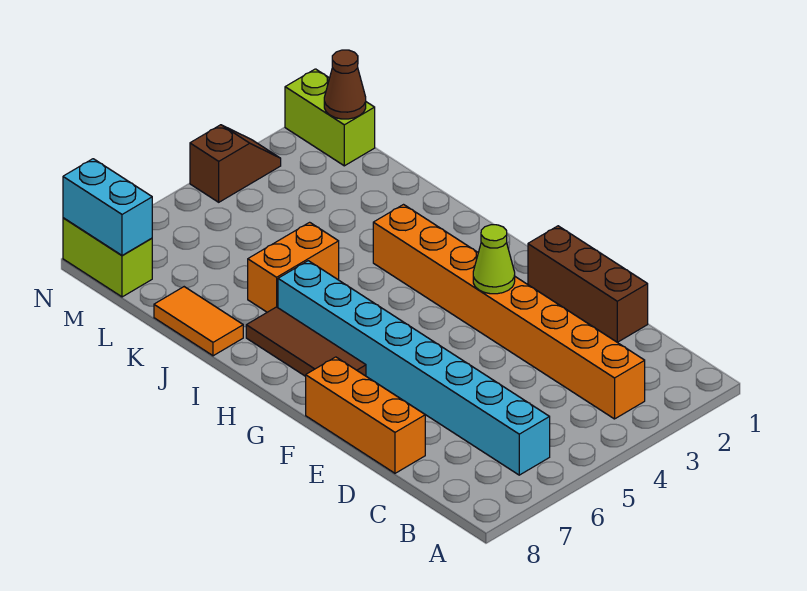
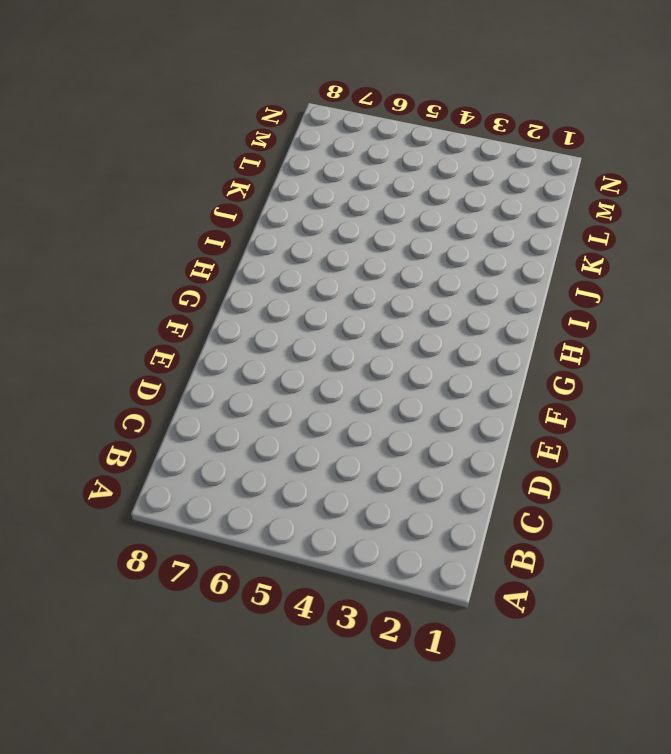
none -> orange 1x8 brick [373,205,645,419]
none -> cyan 1x8 brick [278,261,550,475]
none -> brown 1x3 brick [528,226,648,342]

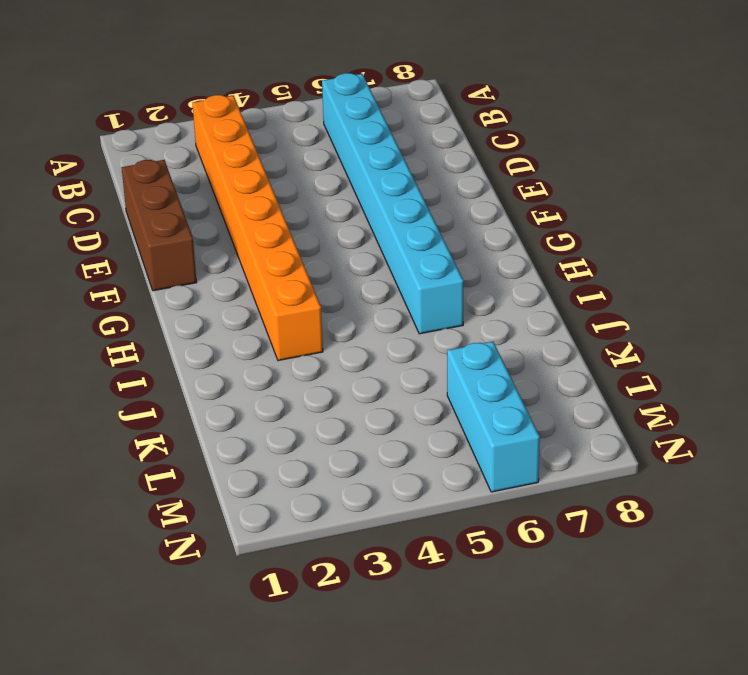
cyan 1x3 brick [447,342,540,492] -> none
none -> orange 1x3 brick [306,357,425,473]
none -> brown 1x3 tile [246,307,366,376]
none -> orange 1x2 brick [248,222,339,312]

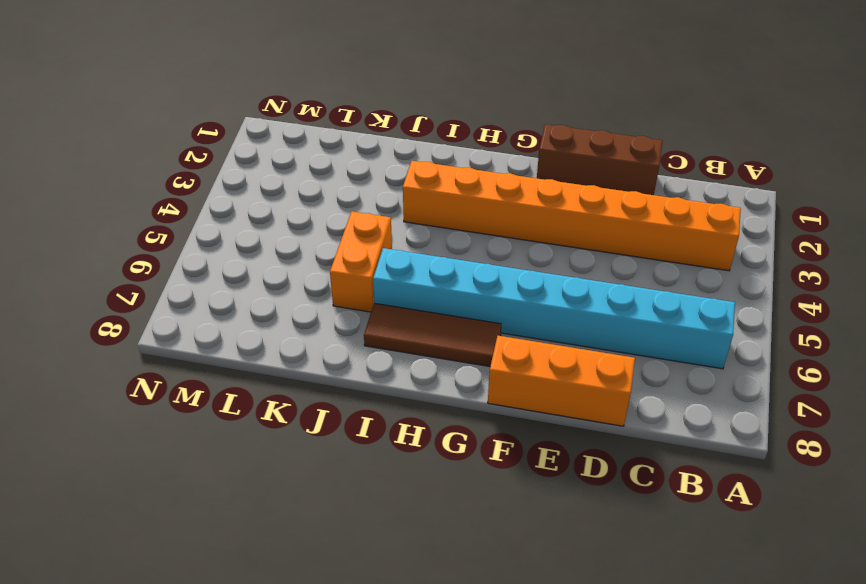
none -> orange 1x2 tile [154,287,243,356]
none -> lime 1x2 brick [285,69,375,166]
none -> lime 1x2 brick [63,218,152,297]

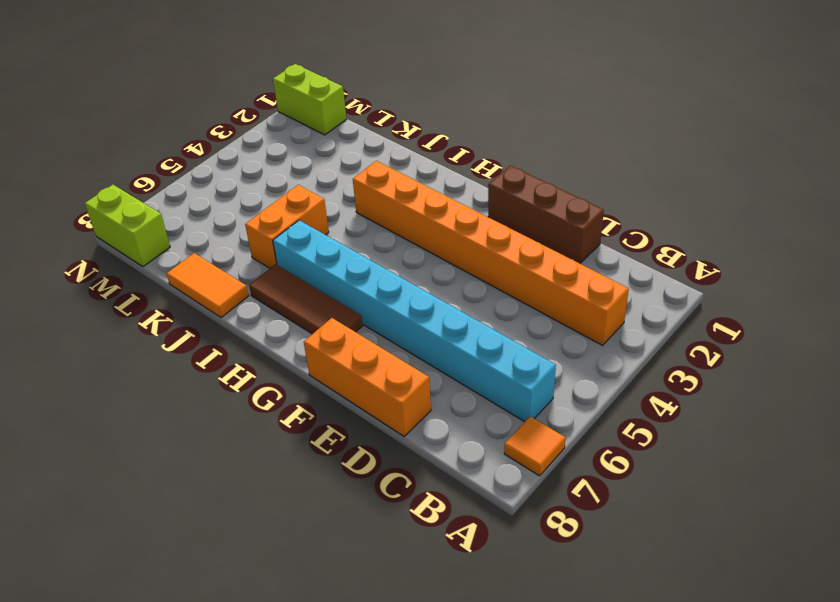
orange 1x1 tile [504,416,566,476] -> none
none -> brown 1x2 slope [190,125,281,202]
none -> lime 1x1 cone [473,225,515,294]
none -> brown 1x1 cone [324,50,366,119]

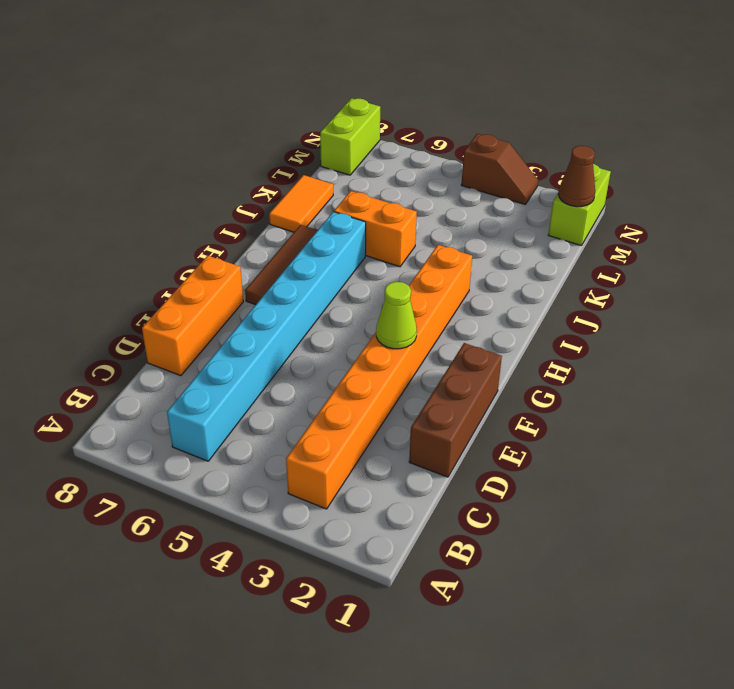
none -> cyan 1x2 brick [63,159,152,255]

